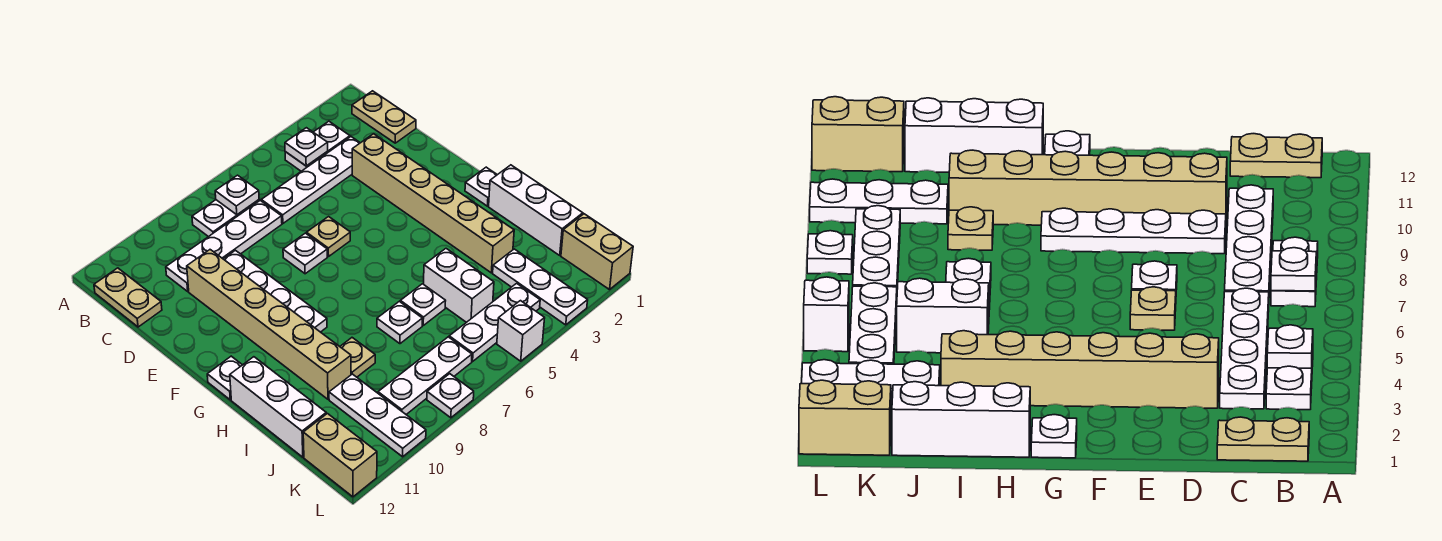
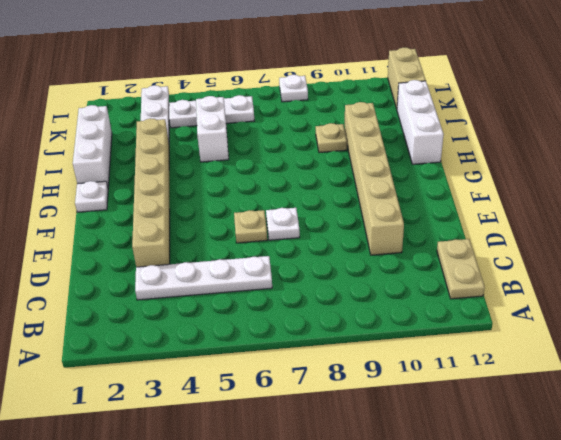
none -> tan 1x2 plate [352,91,416,143]
none -> white 1x2 plate [285,121,350,171]
none -> white 1x2 plate [192,200,259,237]

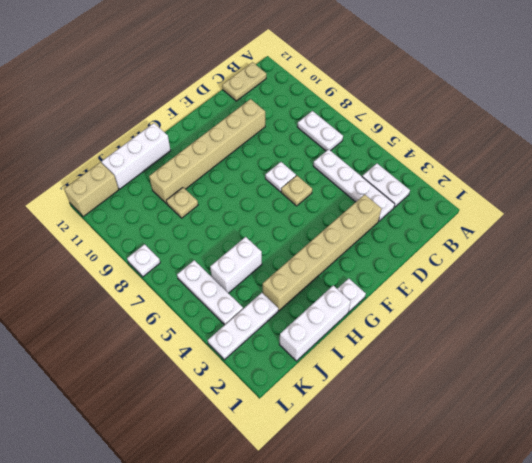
none -> tan 1x2 plate [352,91,416,143]
none -> white 1x4 plate [166,200,282,291]
none -> white 1x4 plate [224,250,327,332]

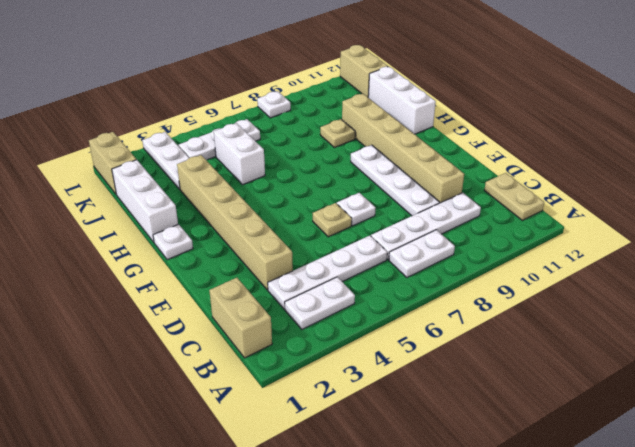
tan 1x2 brick [209,278,272,358] -> tan 1x2 plate [352,91,416,143]
none -> white 1x1 plate [207,356,242,400]
none -> white 1x1 plate [400,284,445,325]
none -> white 1x1 plate [377,301,422,344]

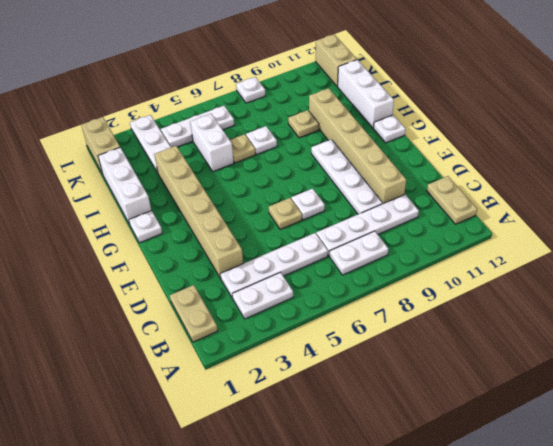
tan 1x1 plate [230,134,255,163] -> white 1x1 plate [400,284,445,325]
none -> white 1x3 plate [329,374,426,457]
none -> white 1x3 plate [378,337,472,414]
none -> white 1x1 brick [497,301,545,361]

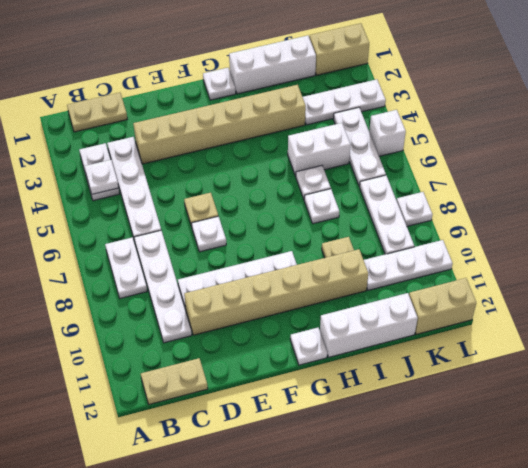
none -> white 1x1 plate [215,175,259,215]

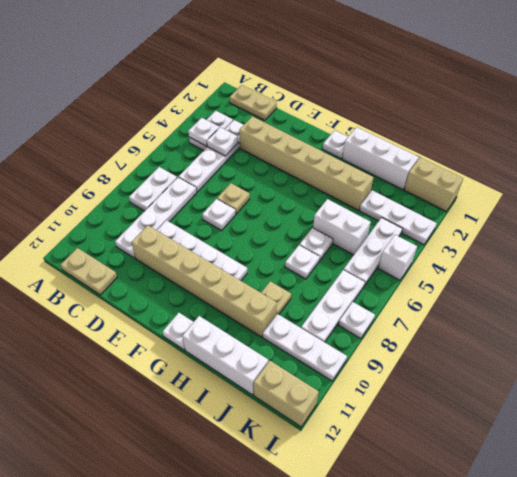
white 1x1 plate [207,127,238,156] -> white 1x1 plate moved to [215,175,259,215]

